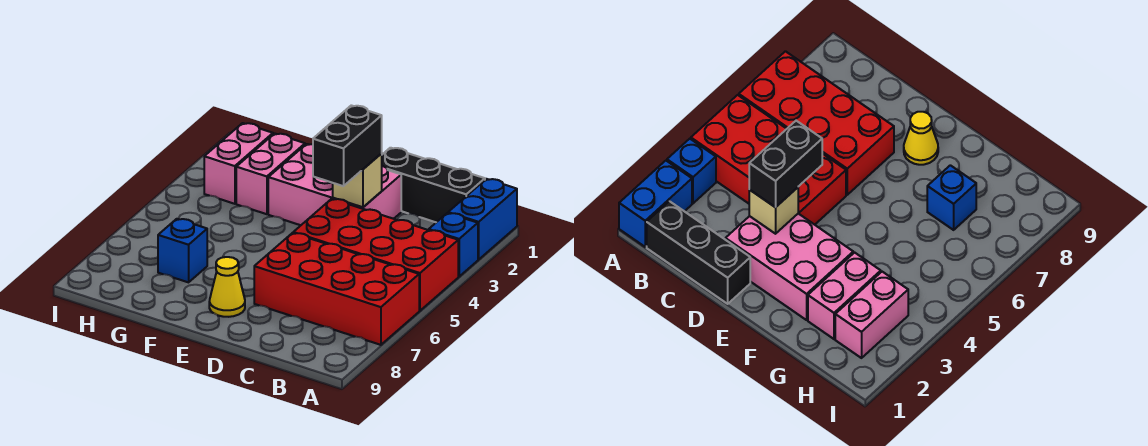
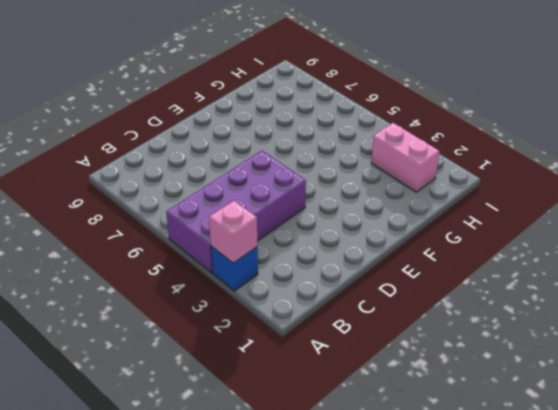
pink 1x1 brick [209,201,257,263] -> none
purple 2x4 brick [166,151,306,273] -> red 2x4 brick [293,199,458,311]
none -> blue 1x2 brick [448,179,517,260]
none -> red 2x4 brick [254,233,419,345]
none -> black 1x3 brick [382,148,485,222]

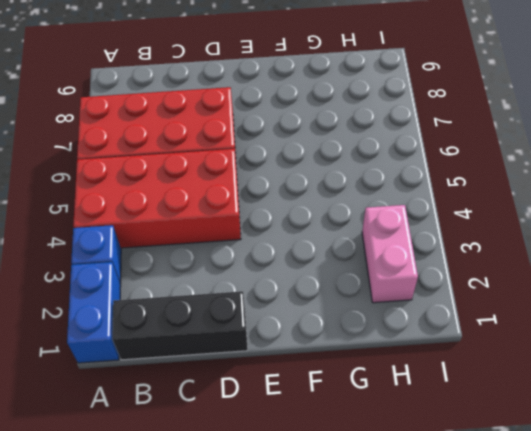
none -> pink 2x3 brick [268,144,401,225]
none -> yellow 1x1 cone [209,257,245,317]
none -> pink 1x2 brick [236,133,305,214]

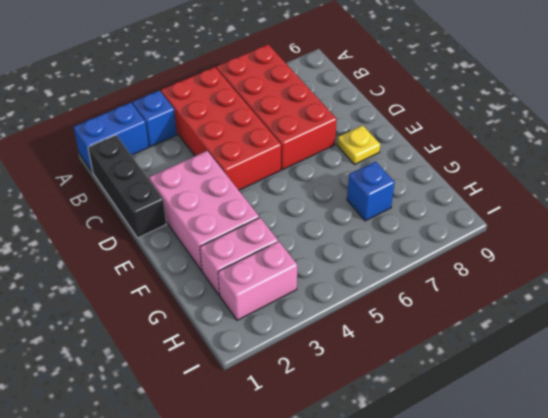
yellow 1x1 plate [337,125,380,165] -> yellow 1x1 cone [209,257,245,317]
none -> tan 1x1 brick [333,153,382,207]
none -> black 1x2 brick [313,105,382,186]

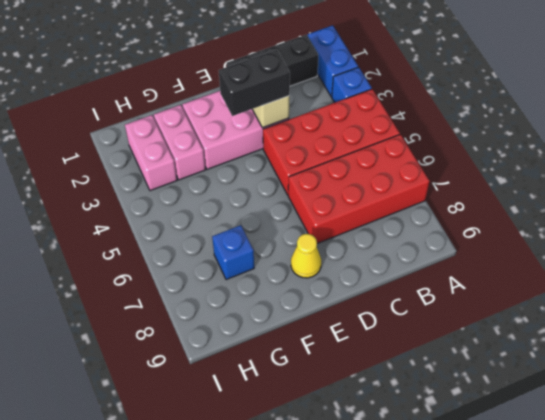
black 1x2 brick [219,50,290,116] -> black 1x2 brick turned to [313,105,382,186]

